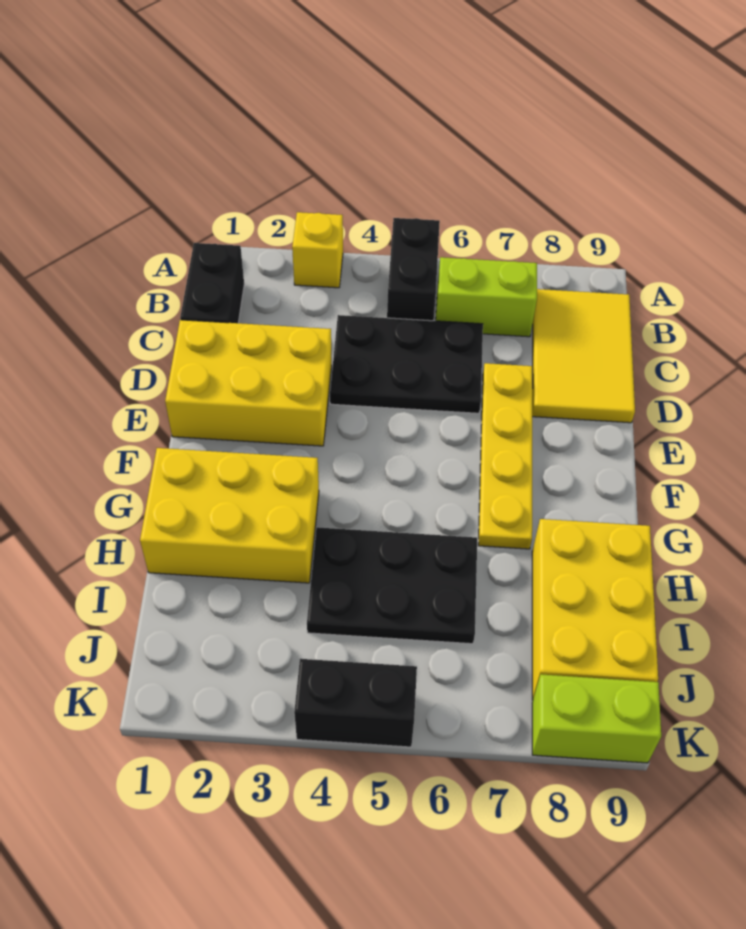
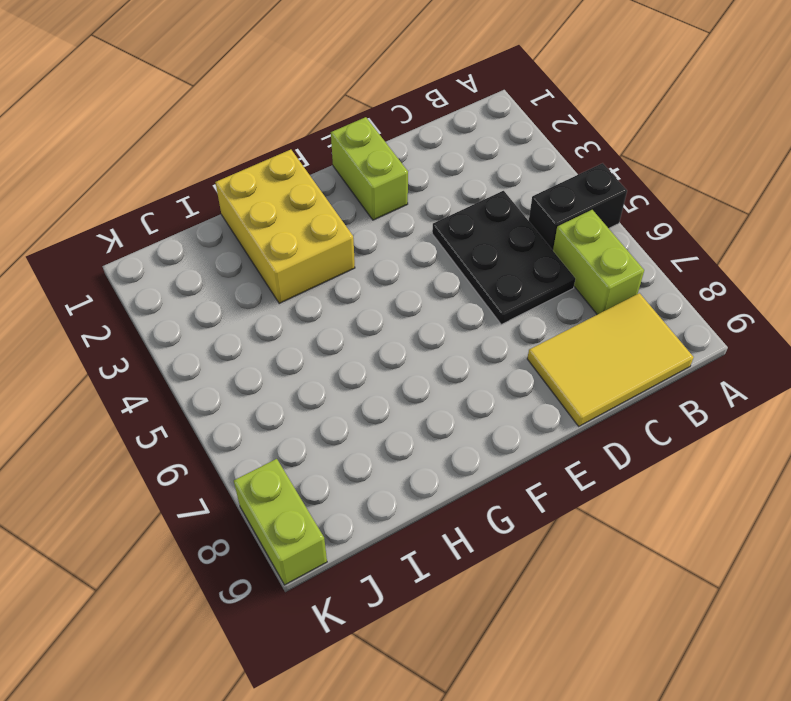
lime 1x2 brick [331,117,408,220] -> yellow 2x3 brick [165,320,332,446]
none -> yellow 1x1 brick [292,212,343,288]
none -> black 1x2 brick [180,243,244,323]
none -> yellow 1x4 plate [478,363,533,549]

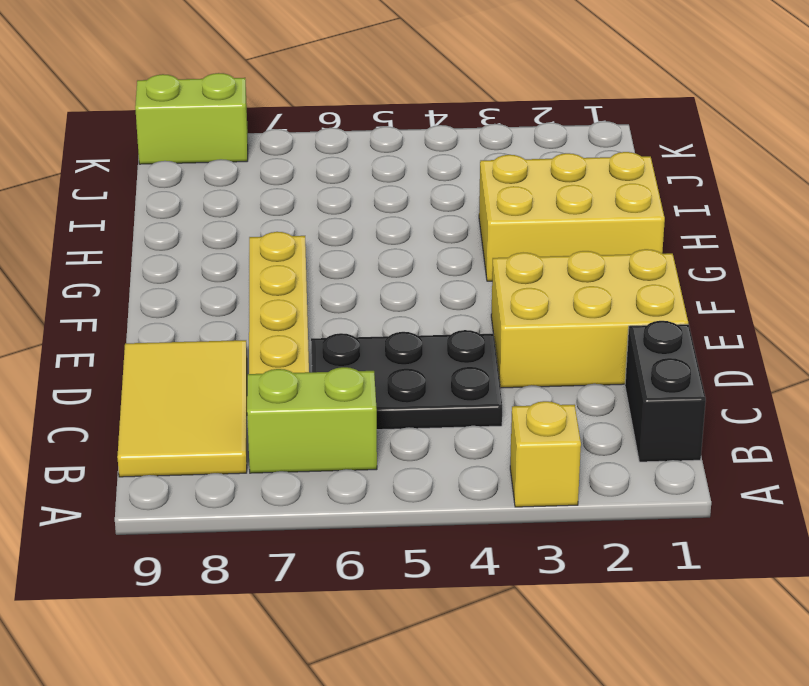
none -> black 1x2 brick [387,218,440,321]
none -> black 2x3 plate [307,527,477,644]
none -> yellow 2x3 brick [532,519,658,700]

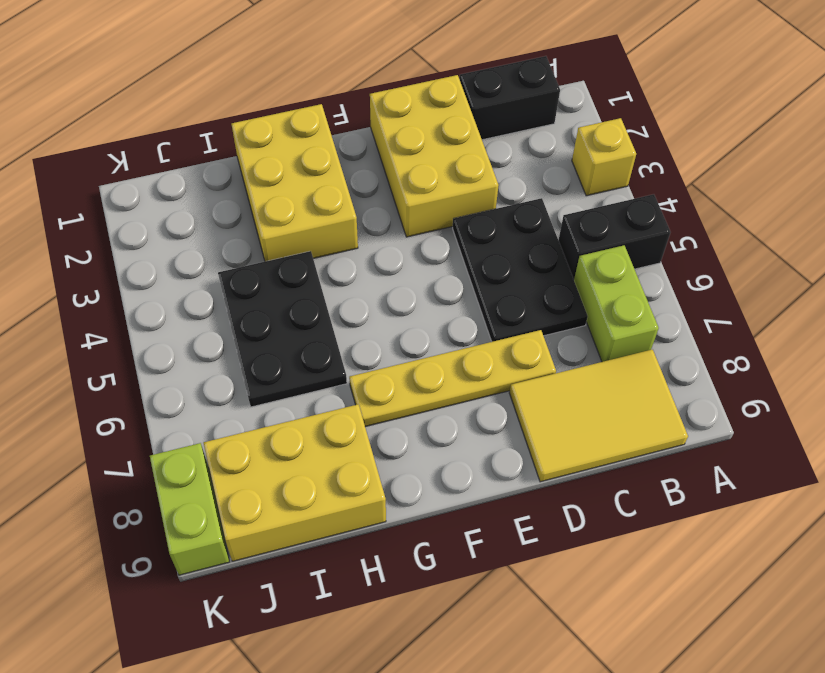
none -> black 1x2 brick [294,659,417,747]

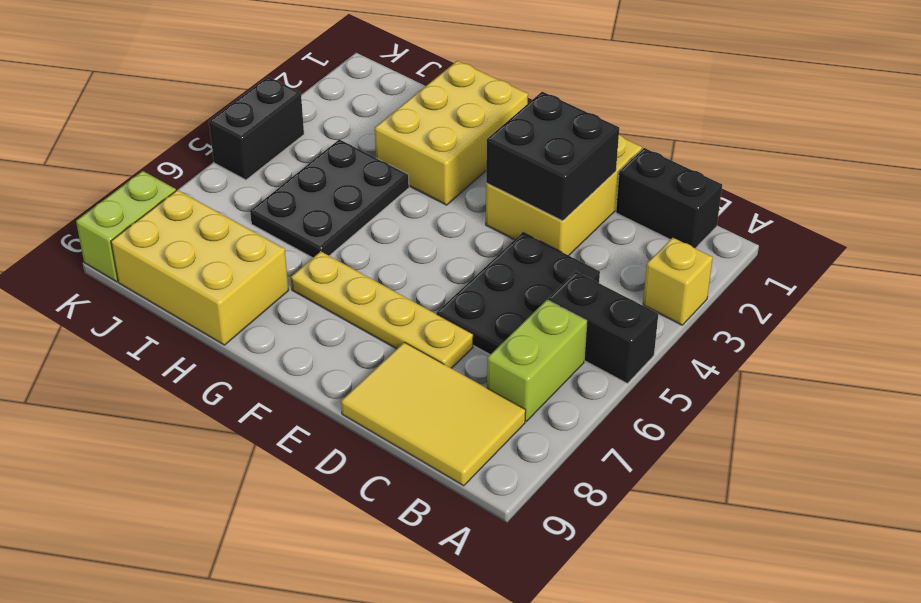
black 2x2 brick [486,92,619,221] -> none

